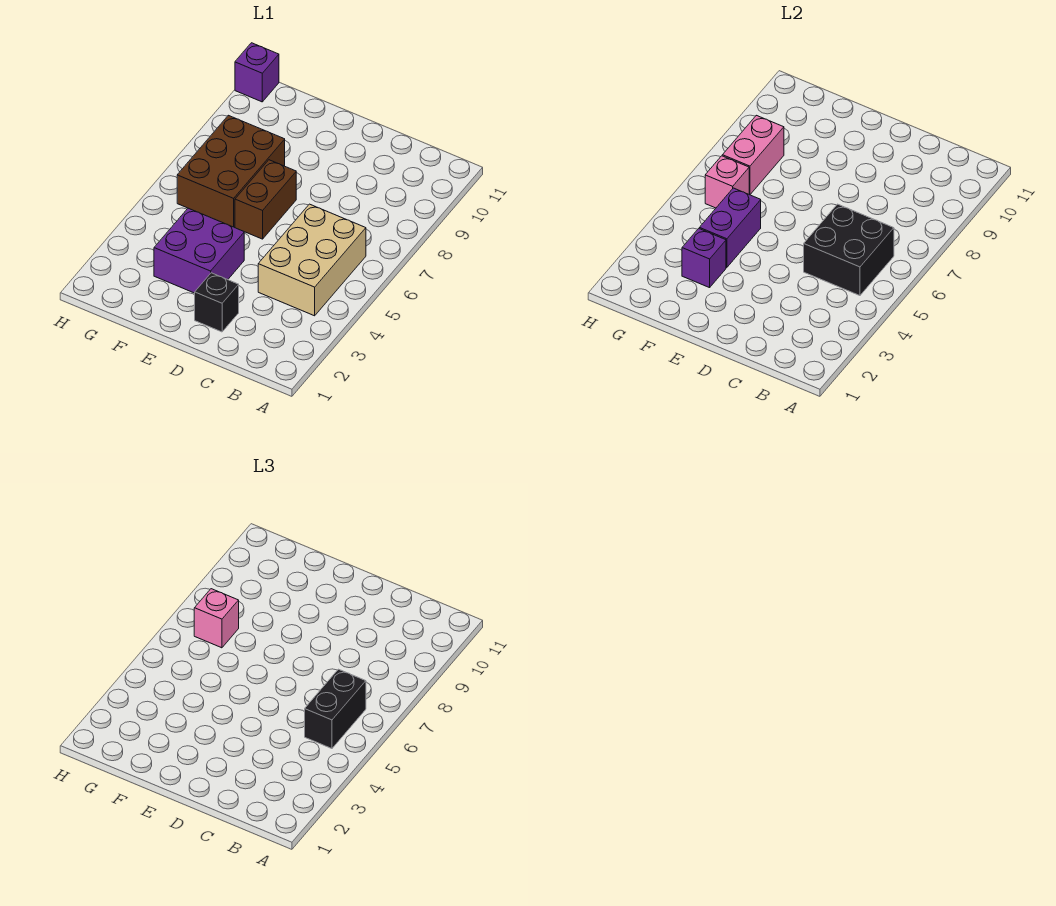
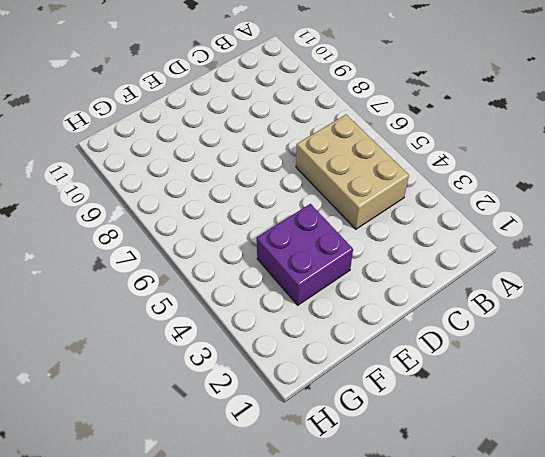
none -> black 1x1 brick [195,273,239,332]
none -> brown 1x2 brick [235,160,296,239]
none -> brown 2x3 brick [177,115,285,227]

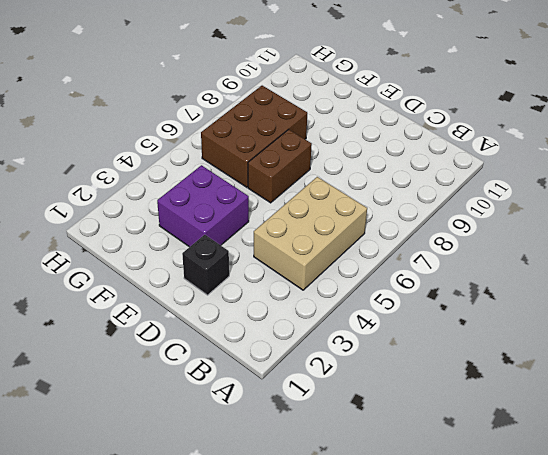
none -> purple 1x1 brick [235,43,279,102]
none -> black 2x2 brick [804,204,894,296]
none -> purple 1x1 brick [682,229,726,288]

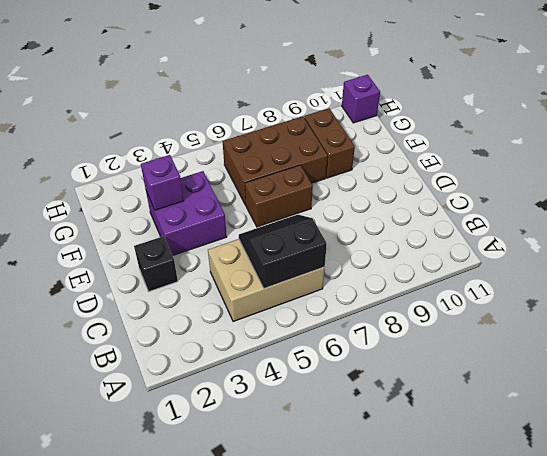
black 2x2 slope [239,215,327,288] -> black 2x2 brick [804,204,894,296]
brown 1x2 brick [304,108,355,178] -> none
none -> purple 1x2 brick [699,188,761,267]
none -> pink 1x1 brick [705,156,749,208]
none -> pink 1x2 brick [722,115,784,195]

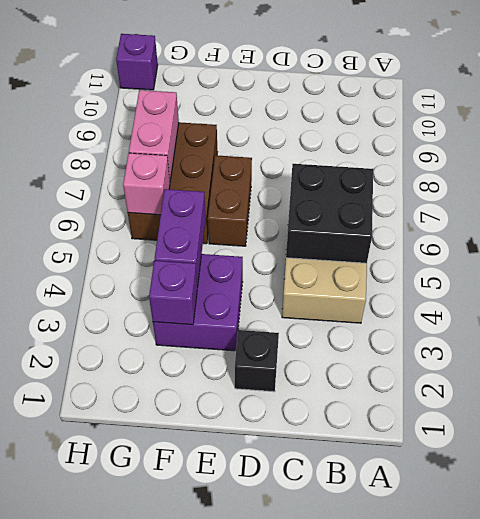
none -> black 1x2 brick [305,669,366,749]
none -> pink 1x1 brick [194,589,239,648]

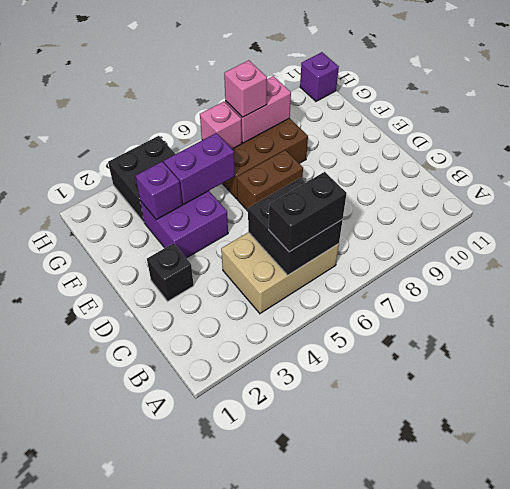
black 2x2 brick [108,136,175,222] -> none

